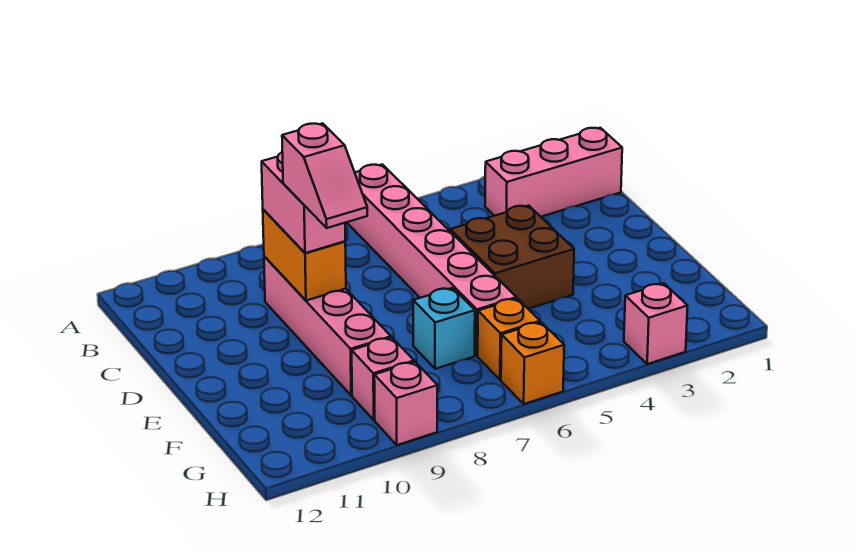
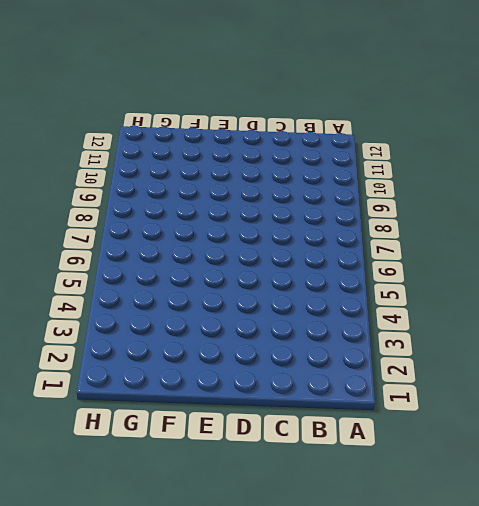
none -> pink 1x6 brick [347,164,516,356]
none -> pink 1x3 brick [485,128,622,217]
none -> pink 1x4 brick [264,256,391,395]

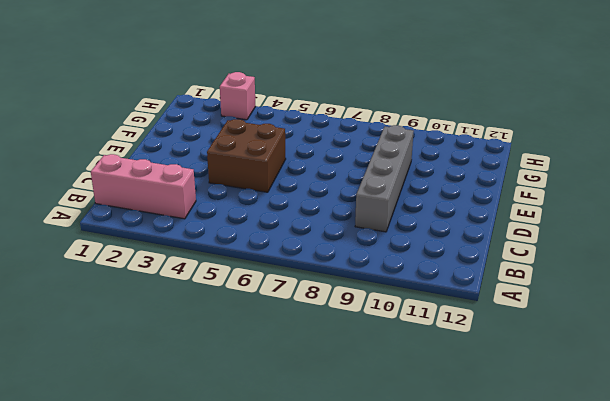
grey 1x4 brick [355,125,414,232] -> pink 1x4 brick [264,256,391,395]
none -> pink 1x6 brick [347,164,516,356]
none -> cyan 1x1 brick [413,288,475,369]
none -> orange 1x1 brick [478,298,540,380]

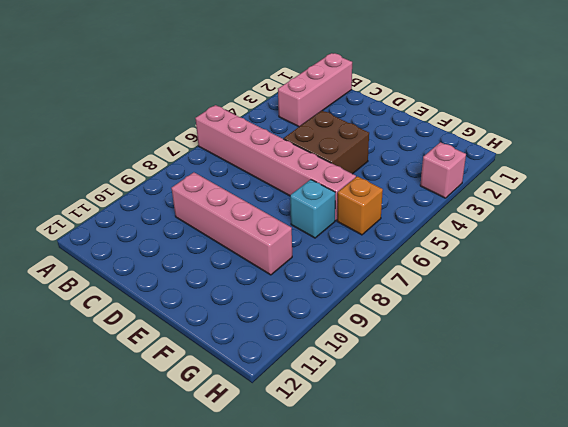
none -> pink 1x1 brick [352,338,414,420]
none -> orange 1x1 brick [501,322,564,404]
none -> pink 1x1 brick [374,362,437,445]

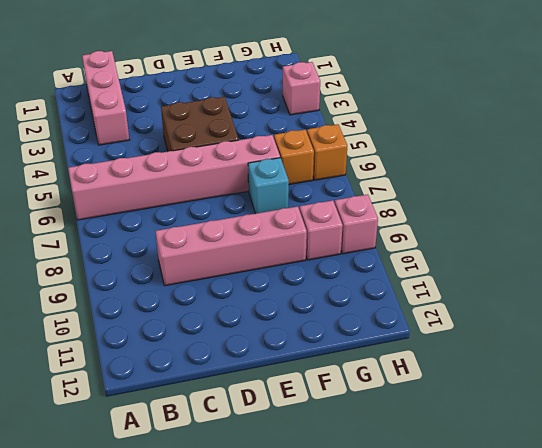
none -> orange 1x2 brick [263,209,346,301]
none -> pink 1x2 brick [262,152,345,253]
none -> pink 1x2 slope [282,123,367,228]

